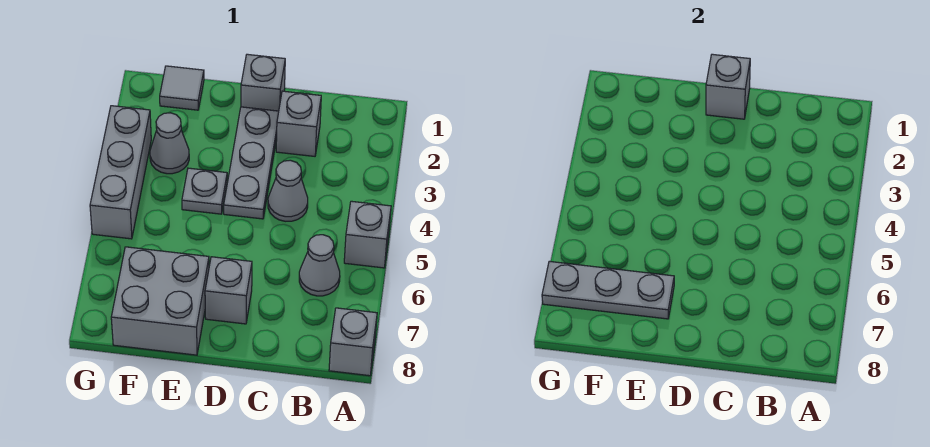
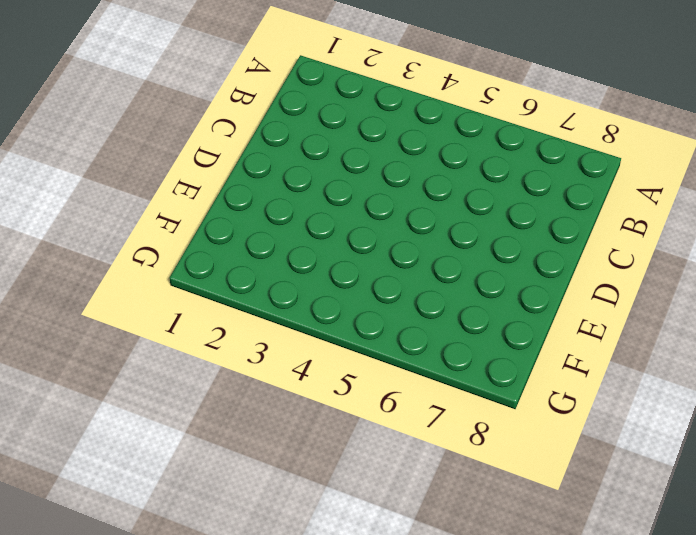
none -> grey 1x1 brick [344,201,391,268]
none -> grey 1x1 brick [329,308,377,376]
none -> grey 1x1 cone [299,235,340,296]

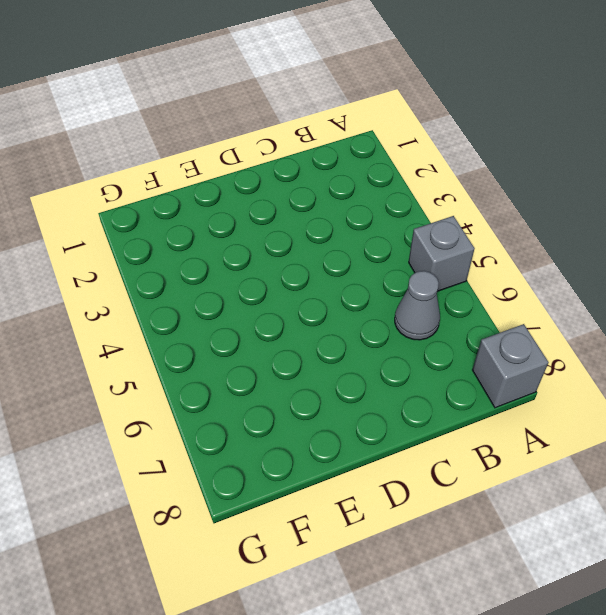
none -> grey 1x1 brick [276,91,321,156]
none -> grey 1x1 cone [268,160,308,221]
none -> grey 1x1 brick [241,54,285,111]

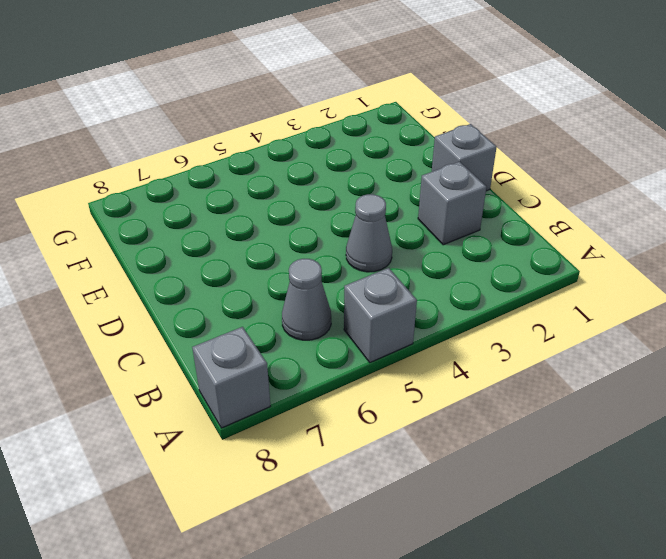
none -> grey 1x3 plate [224,107,279,219]
none -> grey 1x1 brick [205,257,252,324]
none -> grey 1x1 plate [182,168,227,214]

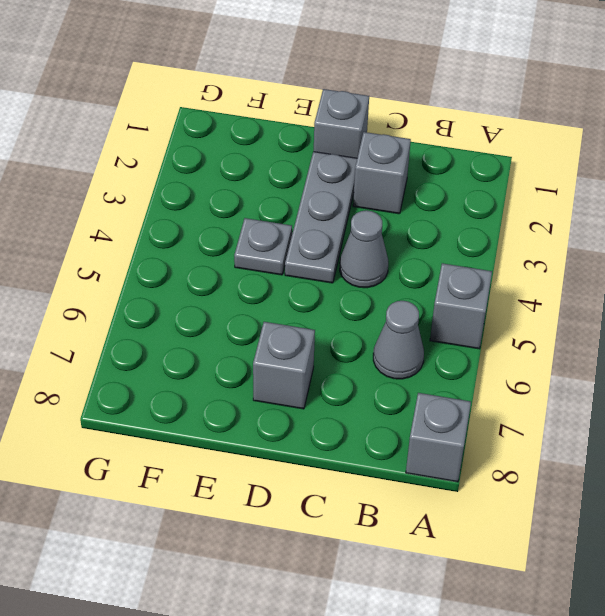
none -> grey 2x2 brick [111,247,209,355]
none -> grey 1x1 tile [160,66,204,110]
none -> grey 1x1 cone [150,113,189,174]

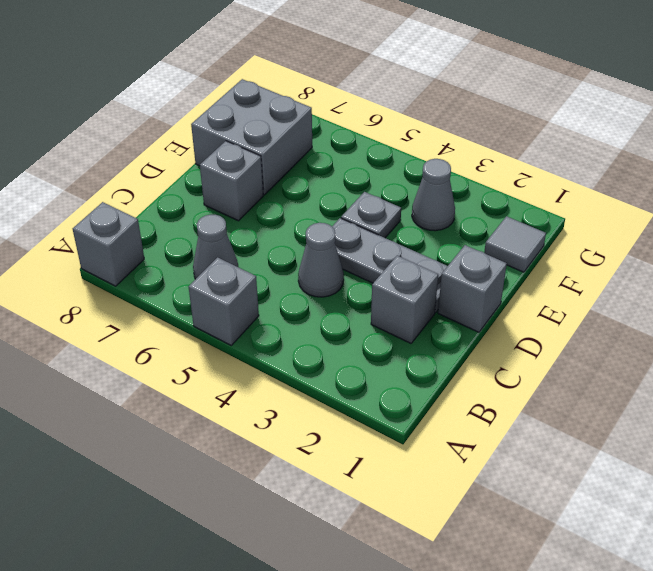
none -> grey 1x3 brick [90,106,151,239]
none -> grey 1x1 brick [706,54,750,119]
none -> grey 1x3 plate [542,261,674,319]

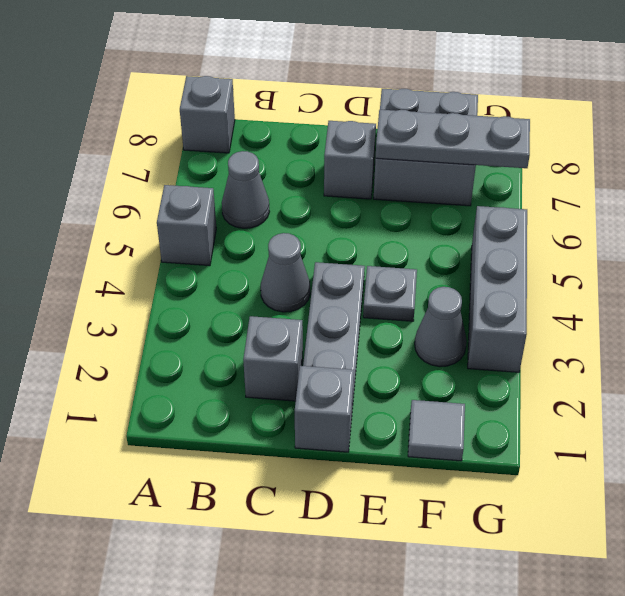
none -> grey 1x1 brick [706,54,750,119]

